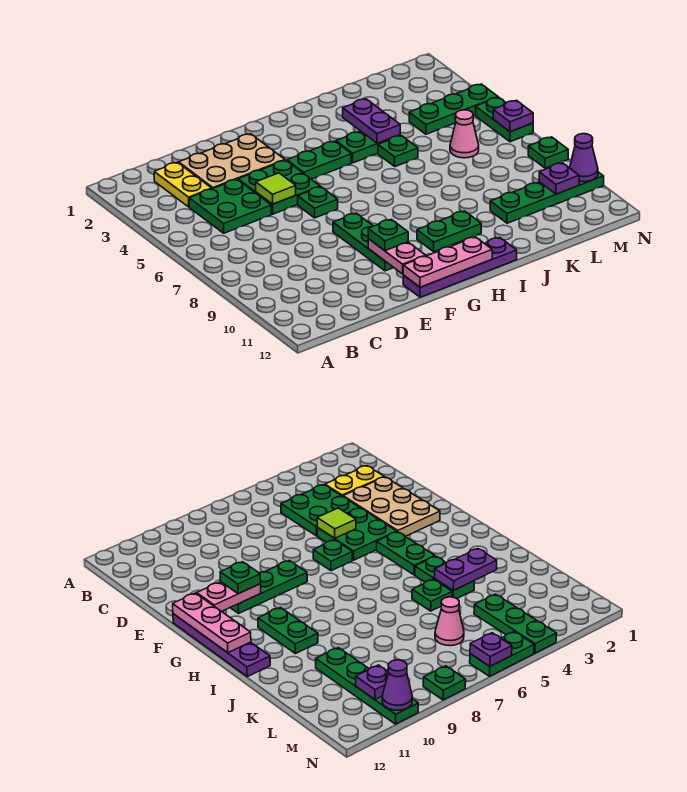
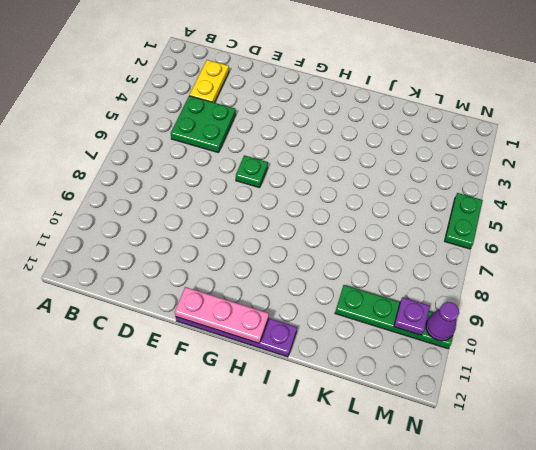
none -> tan 2x3 plate [179,134,285,189]
none -> green 2x2 plate [238,160,320,214]
none -> green 1x3 plate [333,213,394,271]

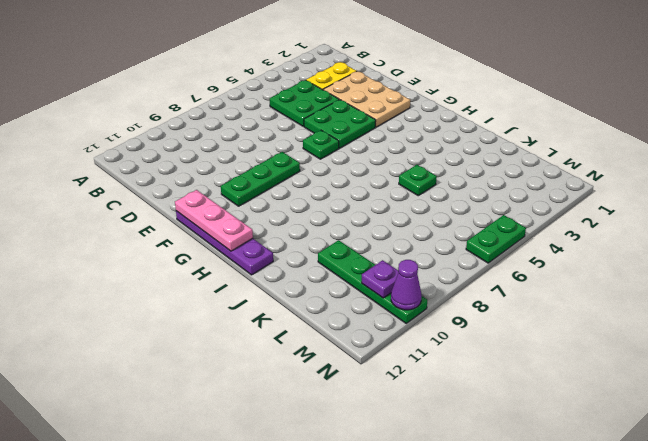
none -> green 1x2 plate [287,141,351,179]
none -> green 1x2 plate [417,211,481,252]
none -> green 1x2 plate [336,131,400,163]

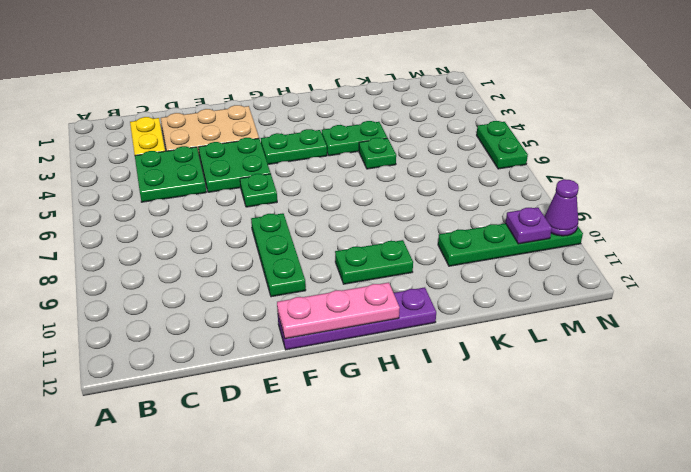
none -> green 1x3 plate [409,84,498,134]
none -> pink 1x1 cone [450,110,479,158]
none -> green 1x1 plate [528,137,568,168]

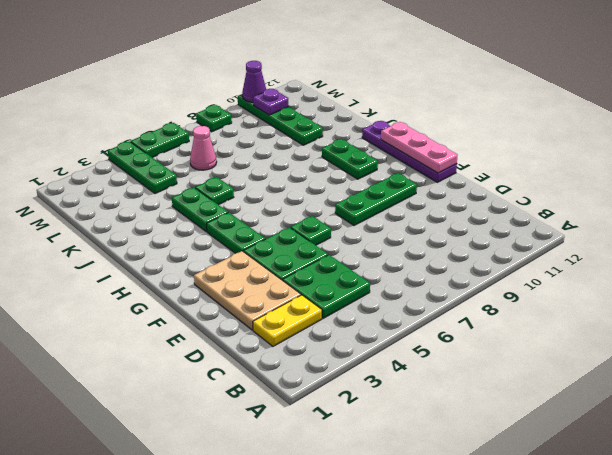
none -> lime 1x1 tile [256,173,296,204]
none -> pink 1x2 plate [368,239,426,274]
none -> purple 1x2 plate [343,99,400,143]

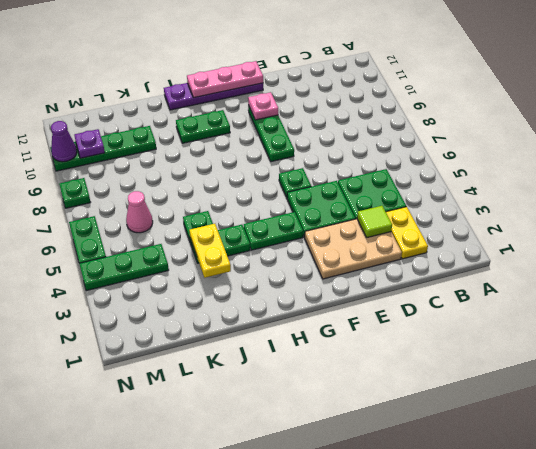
lime 1x1 tile [357,206,392,237] -> lime 1x1 tile moved to [256,173,296,204]
pink 1x1 plate [248,92,278,120] -> pink 1x2 plate [368,239,426,274]
yellow 1x2 plate [189,224,231,278] -> purple 1x2 plate [343,99,400,143]
none -> purple 1x1 plate [493,100,533,132]
none -> green 1x1 plate [368,219,408,251]

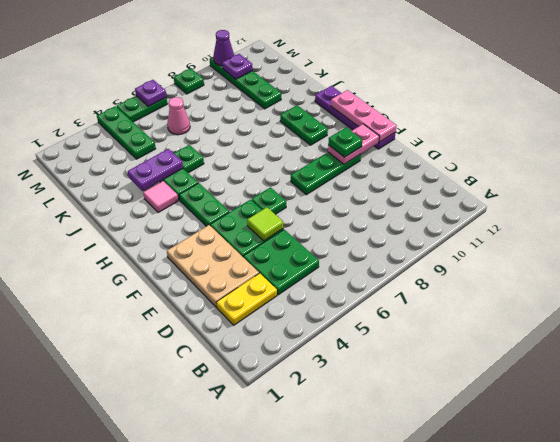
pink 1x1 tile [143,181,178,212] -> none

